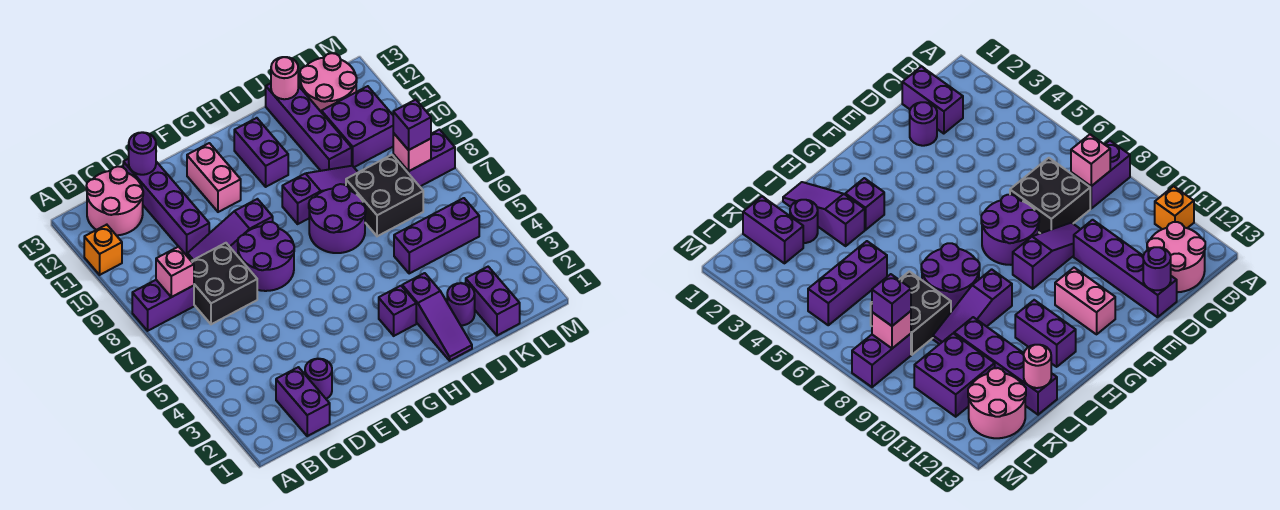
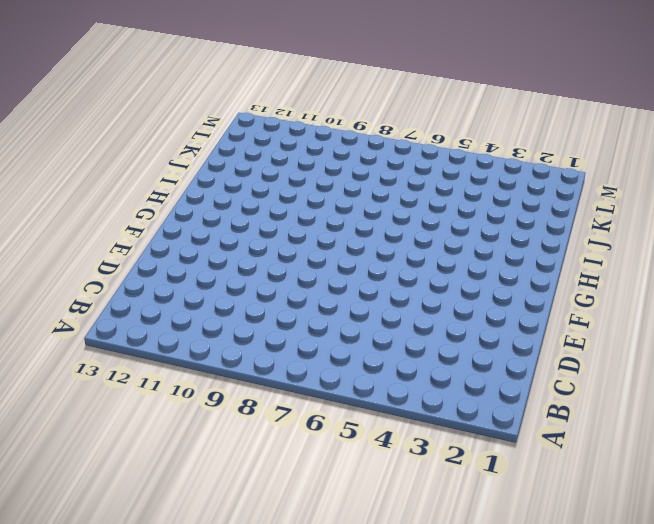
none -> purple 1x2 brick [132,280,194,331]
none -> orange 1x1 brick [84,225,122,275]
none -> pink 2x2 round brick [86,166,143,235]

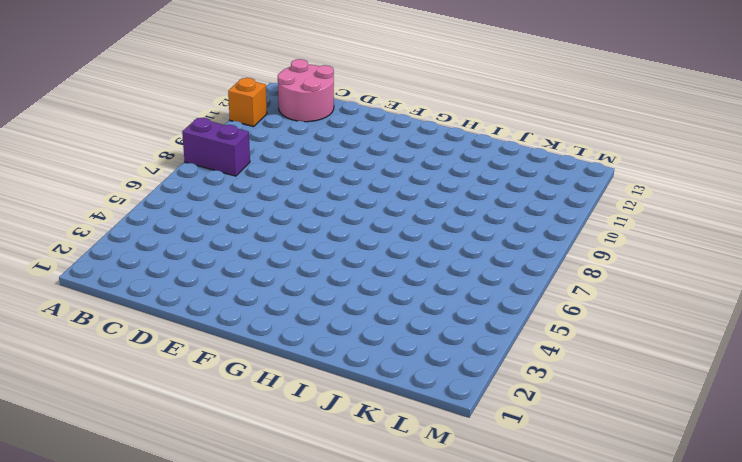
none -> purple 1x2 brick [276,367,330,436]
none -> black 2x2 brick [192,243,257,324]
none -> purple 1x1 round brick [305,359,332,399]

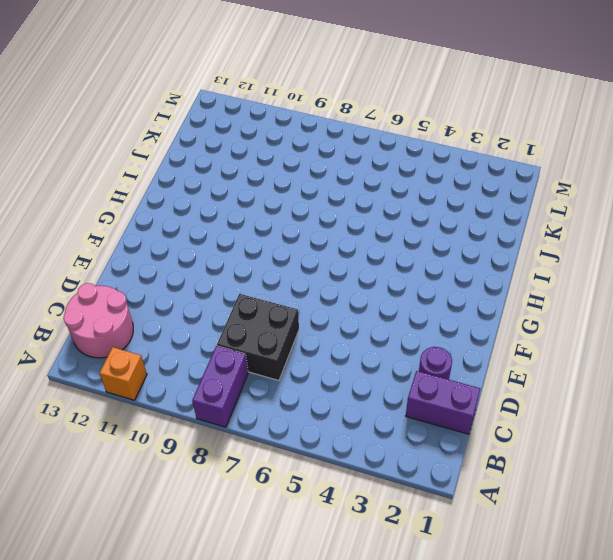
none -> purple 1x3 slope [187,199,273,261]
none -> purple 1x4 brick [123,159,209,256]
none -> purple 2x2 round brick [238,222,294,291]

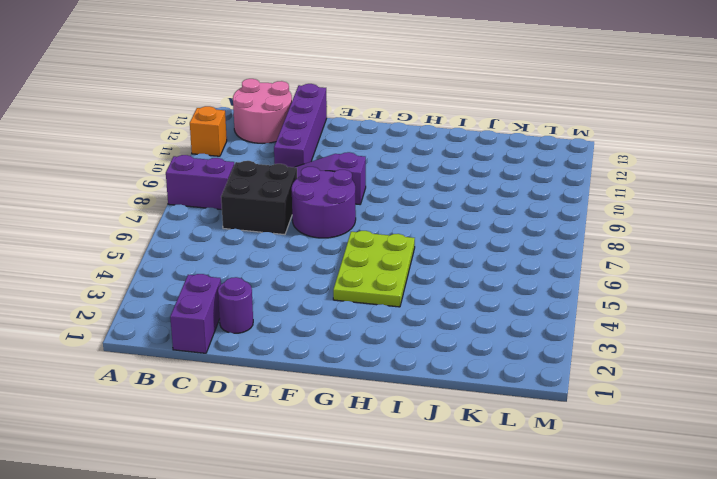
lime 2x3 plate [333,231,415,307] -> none
none -> pink 1x2 brick [187,143,241,212]
none -> purple 1x1 brick [379,286,416,336]
none -> purple 2x2 round brick [309,184,366,253]

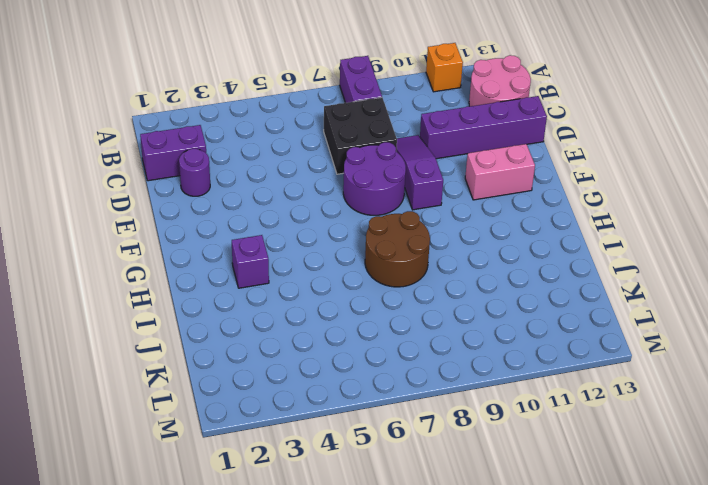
brown 2x2 round brick [365,211,430,287] -> purple 2x2 round brick [309,184,366,253]
none -> purple 1x3 slope [282,166,358,224]
none -> purple 1x2 brick [234,118,288,187]
none -> purple 1x3 slope [402,273,472,361]

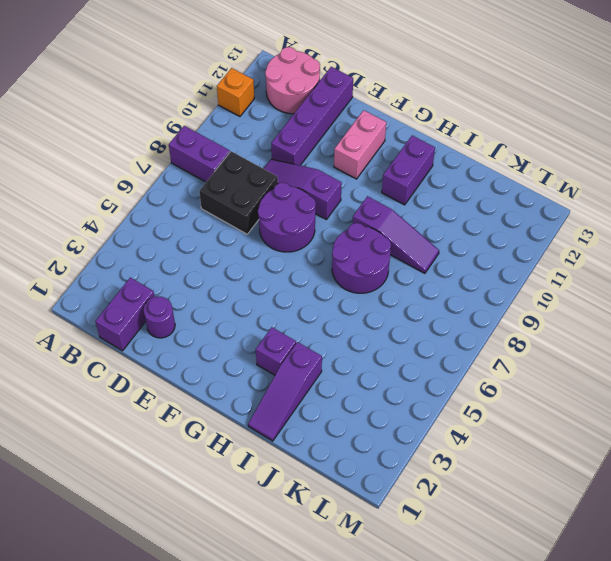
none -> purple 1x1 round brick [447,283,475,325]
none -> purple 1x3 brick [394,198,479,273]
none -> black 2x2 brick [346,155,423,236]

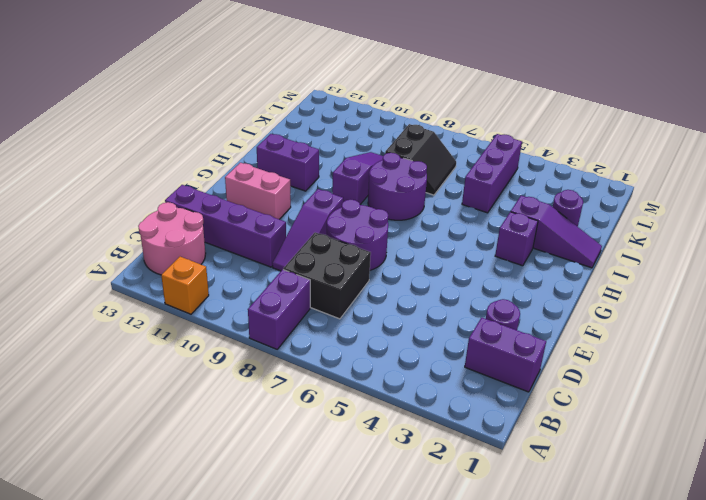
black 2x2 slope [385,124,456,195] -> black 2x2 brick [346,155,423,236]
none -> purple 1x4 brick [266,83,352,171]
none -> purple 1x2 brick [466,267,520,335]
none -> purple 2x2 brick [322,86,393,167]

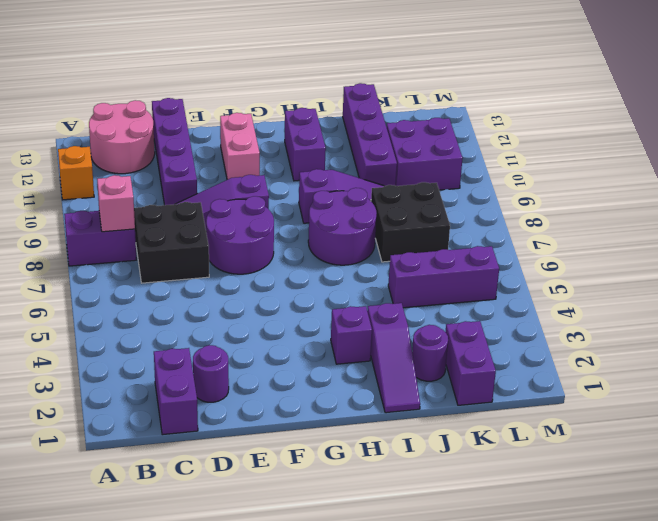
none -> pink 2x2 round brick [300,53,357,112]
none -> purple 1x2 brick [393,130,455,186]
none -> purple 1x1 round brick [129,132,156,175]

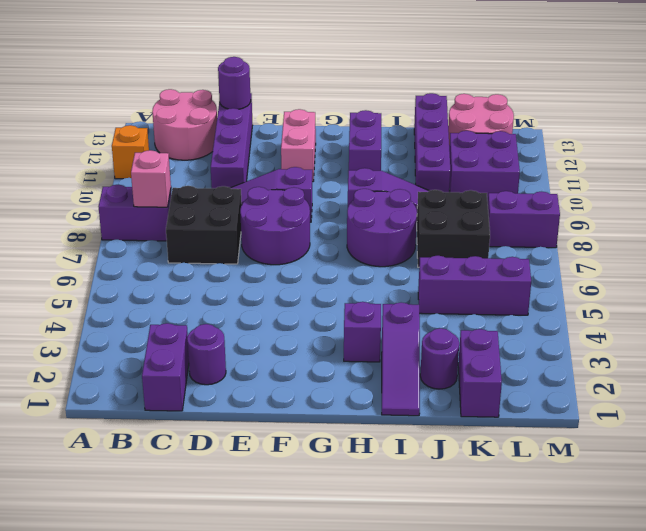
none -> pink 1x1 round brick [271,57,298,99]
none -> pink 1x1 brick [393,133,431,171]
none -> purple 1x1 brick [393,100,431,150]

